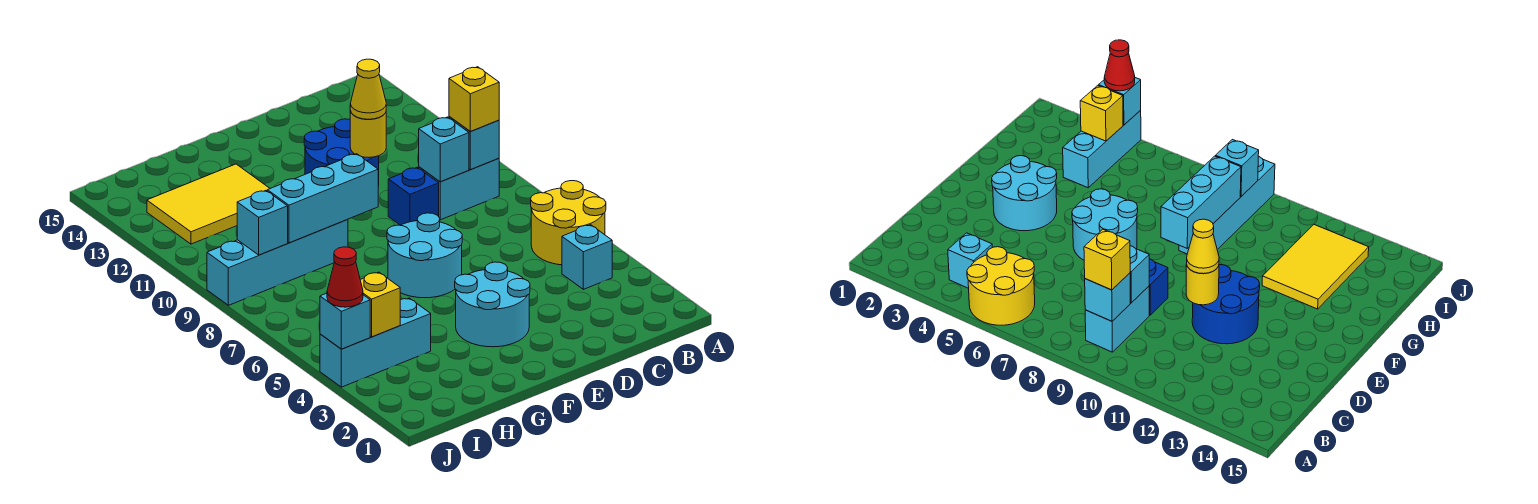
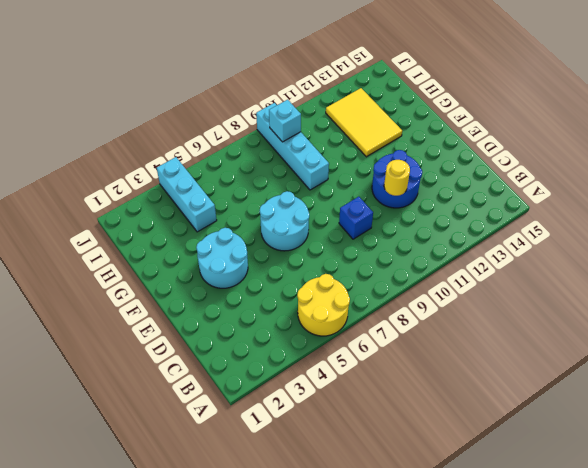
none -> cyan 1x1 brick [562,225,612,289]
none -> cyan 1x2 brick [419,158,499,220]
none -> cyan 1x1 brick [449,117,499,170]

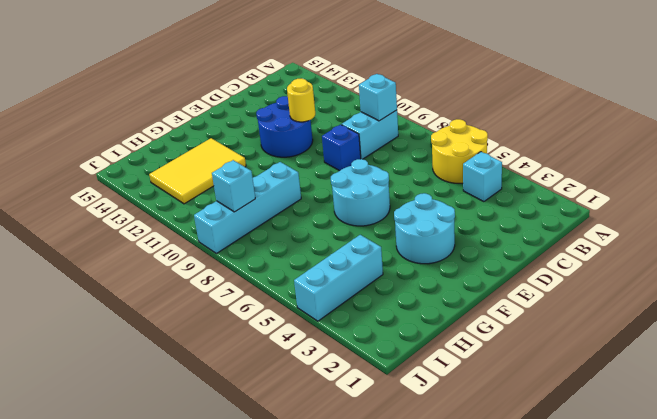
none -> cyan 1x1 brick [419,117,469,182]
none -> cyan 1x3 brick [267,154,378,243]
none -> yellow 1x1 brick [360,272,400,337]

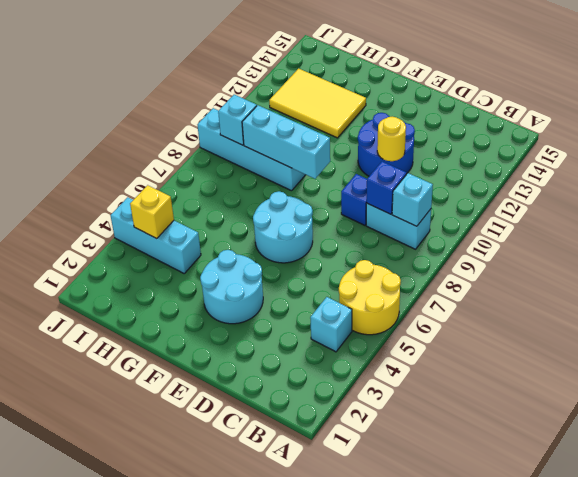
blue 1x1 brick [367,161,407,214] -> cyan 1x1 brick [419,117,469,182]
none -> cyan 1x1 brick [320,293,370,349]
none -> yellow 1x1 brick [449,67,499,132]
none -> yellow 1x1 cone [350,59,386,119]

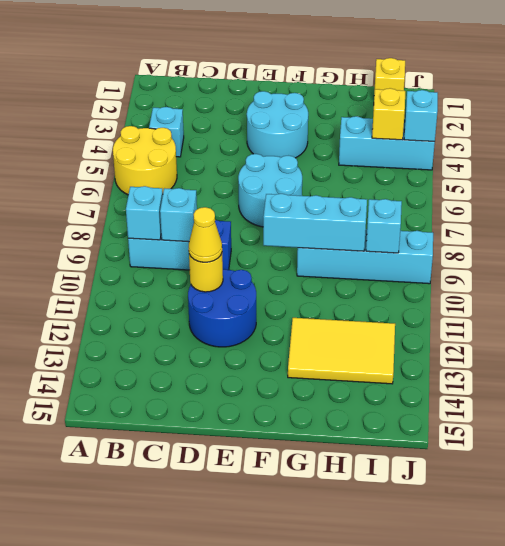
yellow 1x1 brick [374,58,405,94] -> yellow 1x1 brick moved to [449,67,499,132]
none -> red 1x1 cone [327,247,363,307]

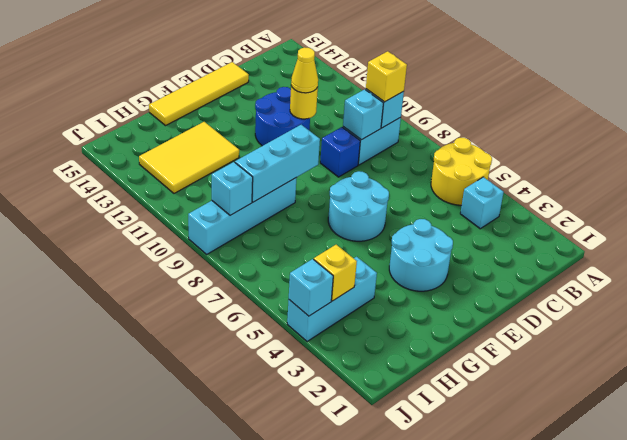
yellow 1x4 tile [149,62,249,126] -> none
none -> red 1x1 cone [327,247,363,307]

